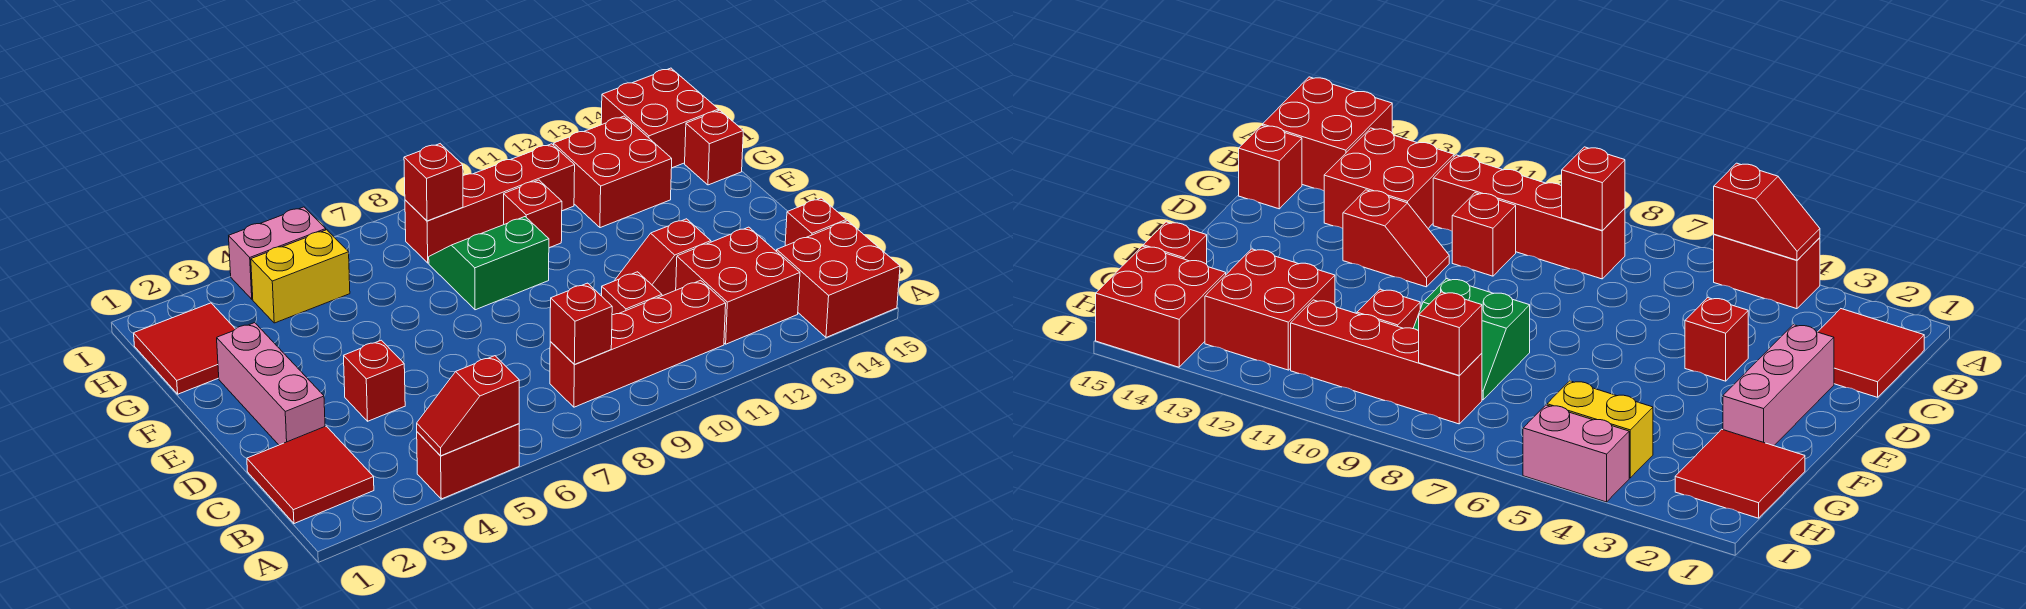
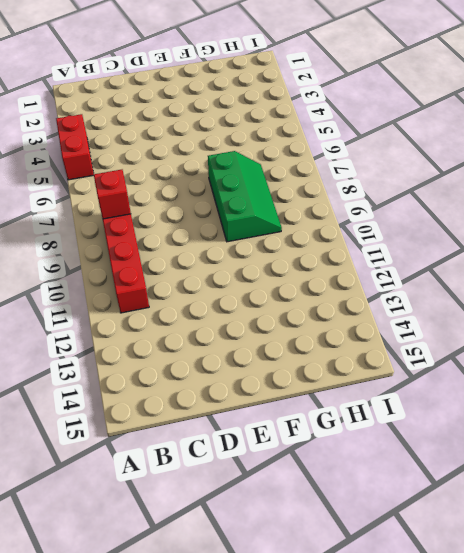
green 2x3 slope [208,151,282,242] -> green 2x2 slope [429,217,549,310]
none -> red 2x2 brick [777,221,900,337]
none -> red 2x2 tile [247,426,374,524]
none -> red 2x2 brick [676,227,800,344]

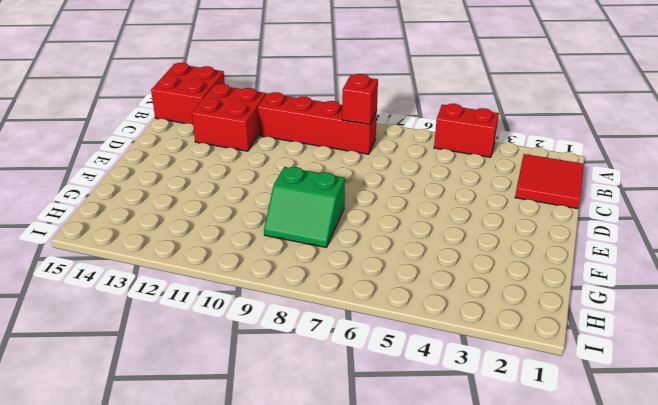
none -> red 1x1 brick [602,272,662,315]
none -> red 1x1 brick [785,198,846,246]
none -> pink 1x3 brick [217,323,325,445]

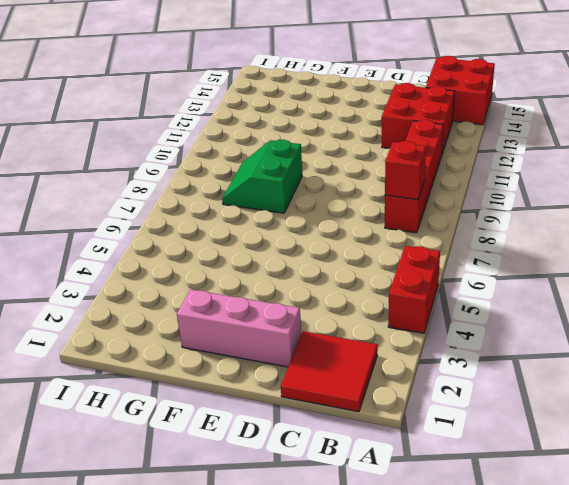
none -> red 1x1 brick [602,272,662,315]
none -> red 1x1 brick [785,198,846,246]
none -> red 1x1 brick [344,340,405,421]

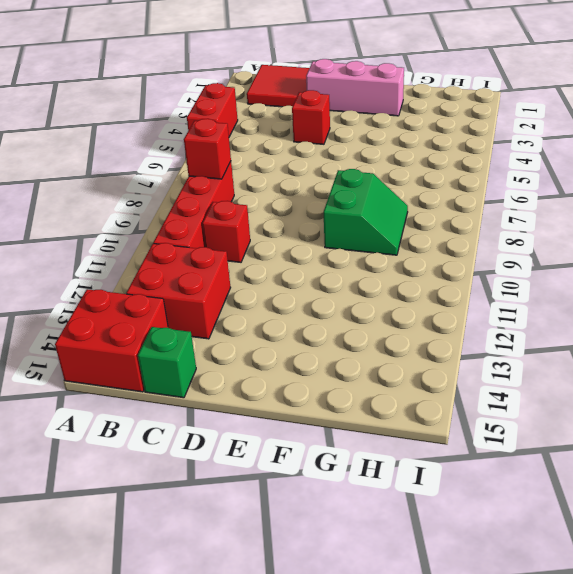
green 1x1 brick [138,327,196,398] -> red 1x1 brick [785,198,846,246]
none -> red 1x2 slope [614,219,711,296]
none -> red 2x2 tile [134,303,235,394]
none -> red 1x1 brick [504,180,562,248]

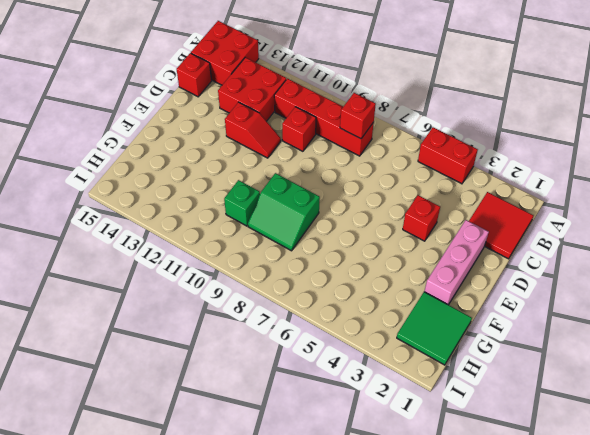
green 2x2 tile [397,292,472,365] -> red 2x2 tile [134,303,235,394]
green 1x1 brick [224,180,260,226] -> red 1x1 brick [504,180,562,248]
none -> red 2x2 brick [554,116,672,228]
none -> red 1x1 brick [685,110,743,185]
none -> yellow 1x2 brick [251,230,350,323]

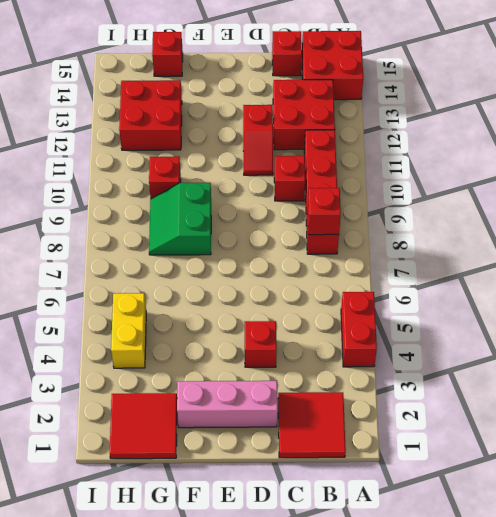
none -> red 1x4 brick [405,144,575,263]
none -> red 2x2 brick [601,68,719,168]
none -> pink 1x2 brick [229,207,326,299]

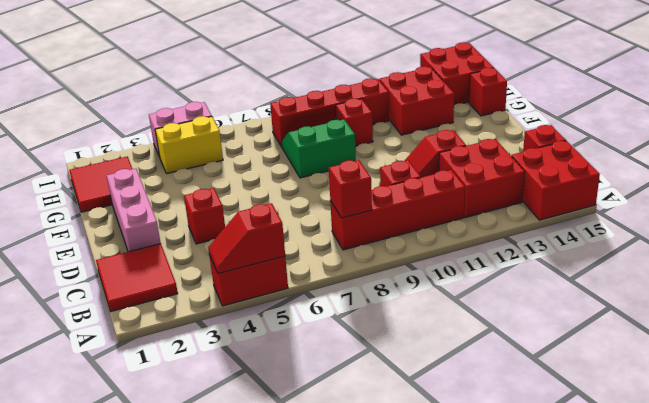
none -> red 1x1 brick [404,144,463,221]

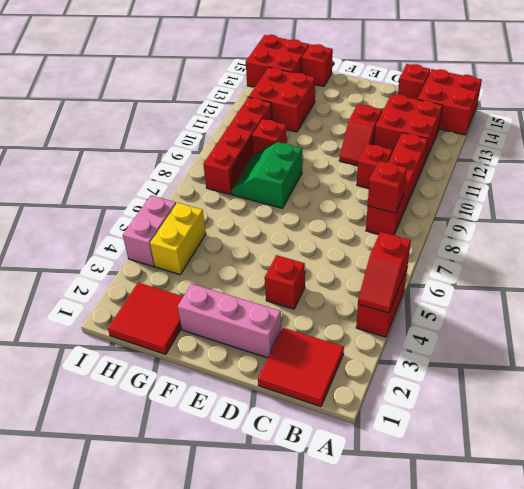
none -> red 1x1 brick [404,144,463,221]

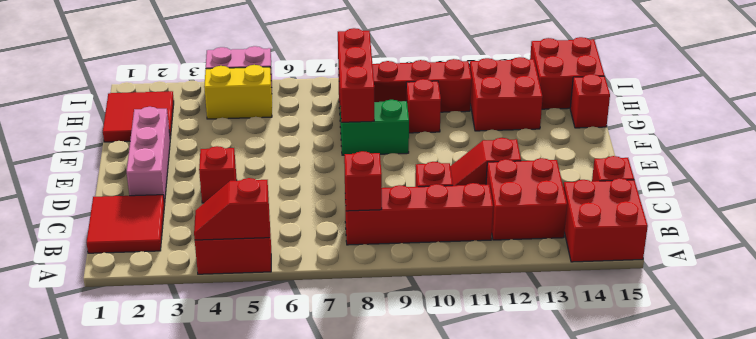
red 1x3 brick [338,28,374,122] -> red 1x1 brick [404,144,463,221]

